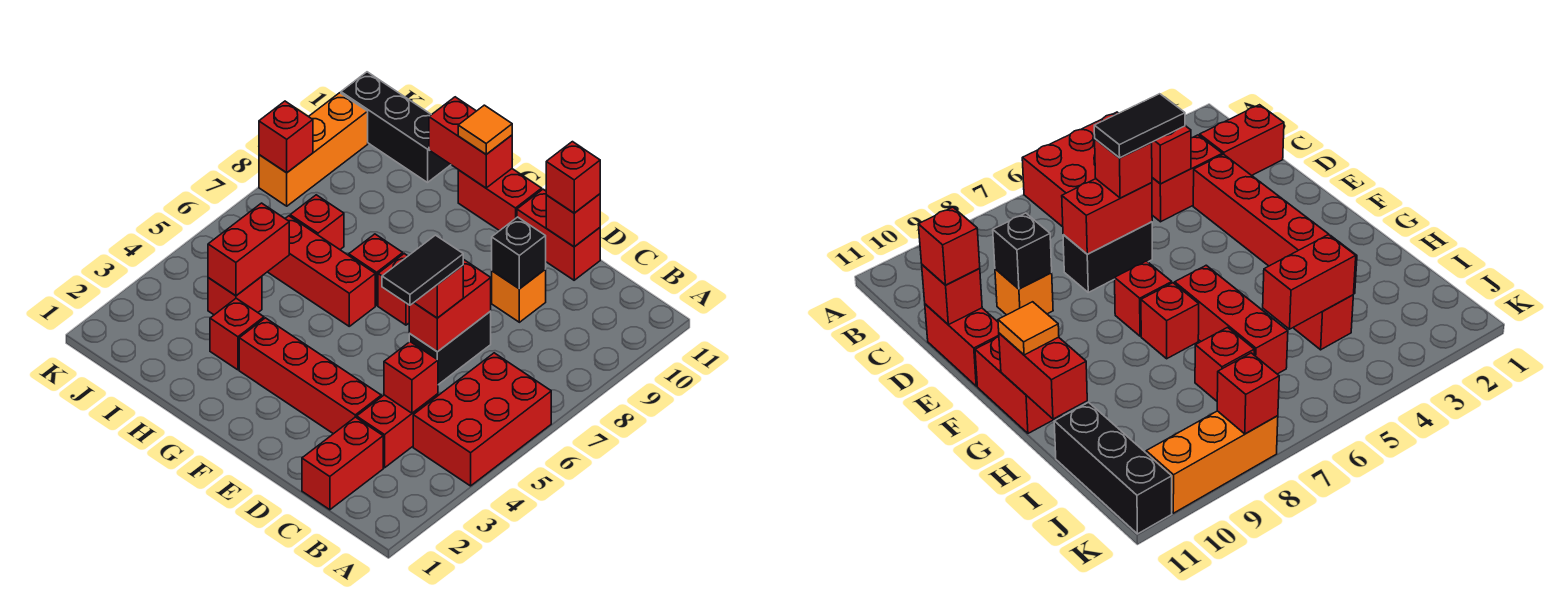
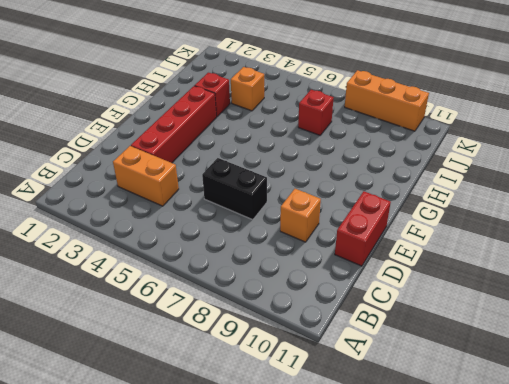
orange 1x2 brick [113,146,179,206] -> red 1x2 brick [357,394,438,468]
orange 1x1 brick [231,67,264,111] -> red 1x1 brick [208,276,262,315]
none -> red 2x3 brick [413,353,551,486]
none -> red 1x2 brick [302,417,383,510]
none -> red 1x1 brick [378,254,409,325]

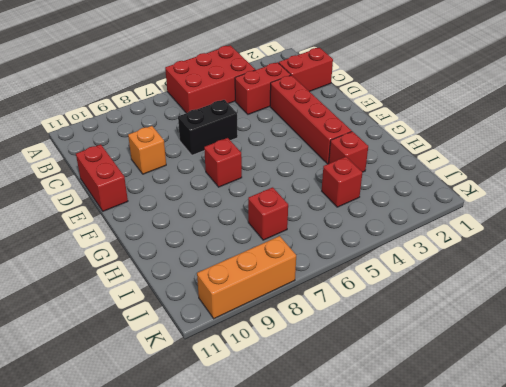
none -> red 1x2 brick [458,169,542,231]
none -> red 1x3 brick [268,216,375,326]
none -> red 1x1 brick [349,234,403,305]

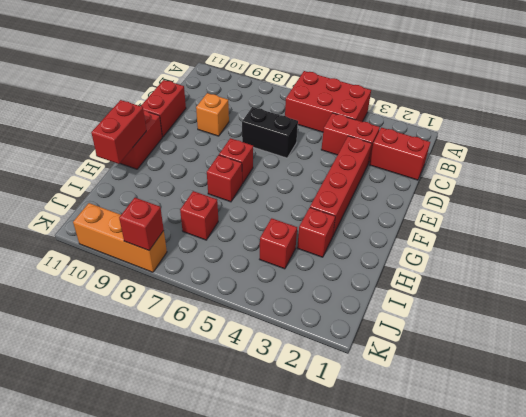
none -> red 1x3 brick [268,216,375,326]
none -> black 1x3 brick [341,72,451,182]
none -> red 1x1 brick [384,342,438,413]

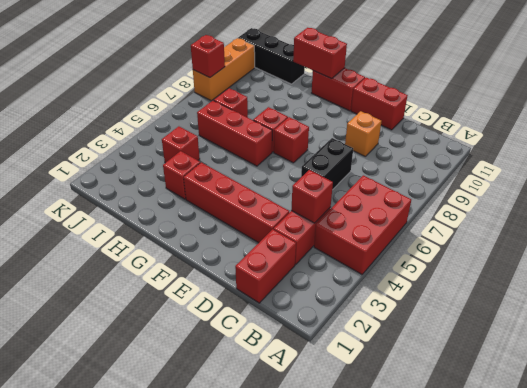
none -> red 1x2 brick [409,259,491,352]
none -> black 1x1 brick [492,217,546,289]
none -> red 1x1 brick [546,194,600,247]

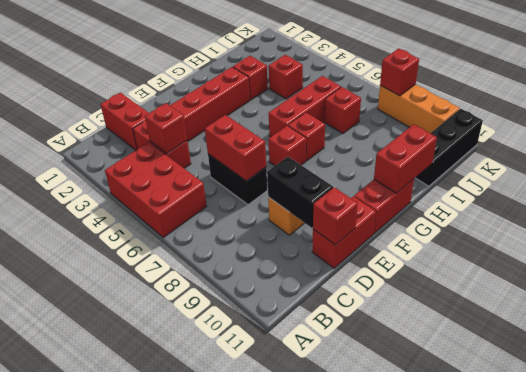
black 1x2 brick [267,157,333,228] -> black 1x1 brick [492,217,546,289]
none -> red 1x2 brick [208,203,289,296]
none -> red 1x1 brick [414,265,463,318]
none -> red 1x1 brick [546,142,600,213]

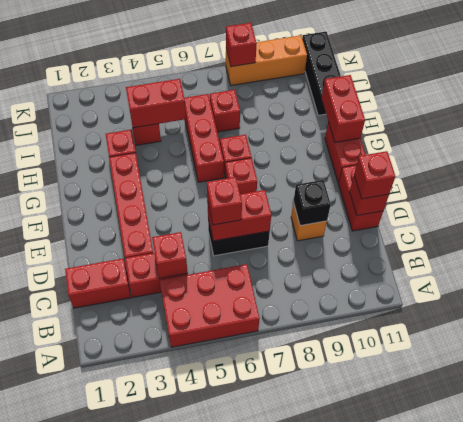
none -> orange 1x1 tile [458,105,512,154]
none -> black 1x2 tile [382,235,463,305]

